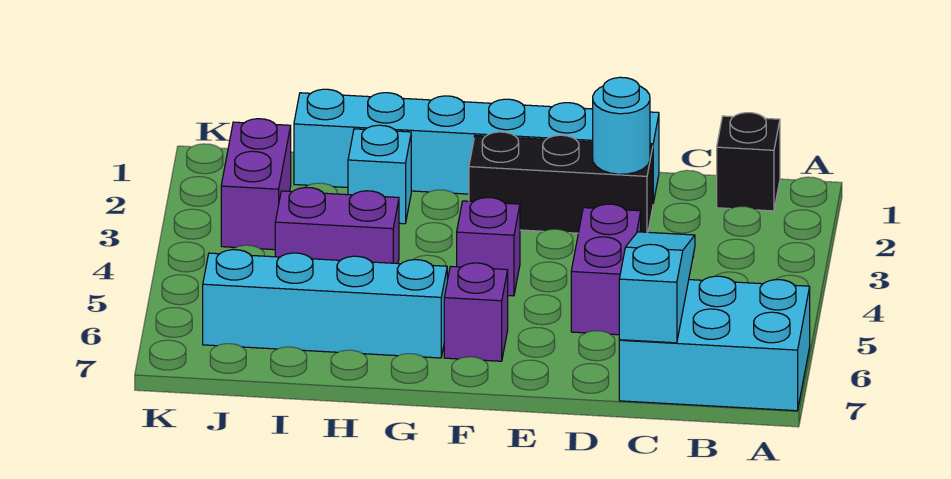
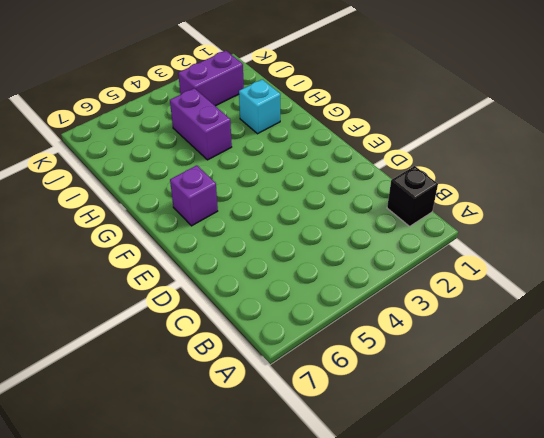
none -> cyan 2x3 brick [619,276,810,411]
none -> cyan 1x6 brick [294,89,659,203]
none -> black 1x3 brick [469,132,653,233]

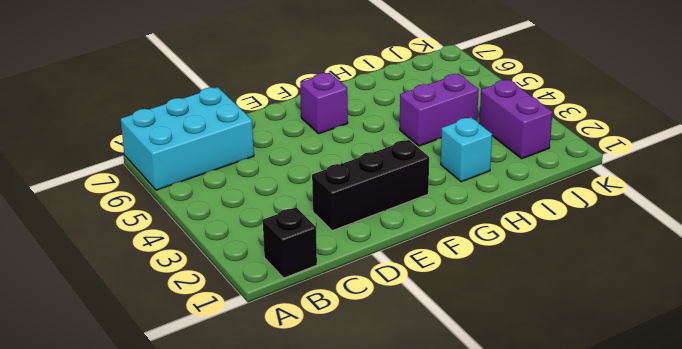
none -> cyan 1x6 brick [294,89,659,203]
none -> purple 1x2 brick [571,204,641,335]
none -> purple 1x1 brick [457,197,520,296]

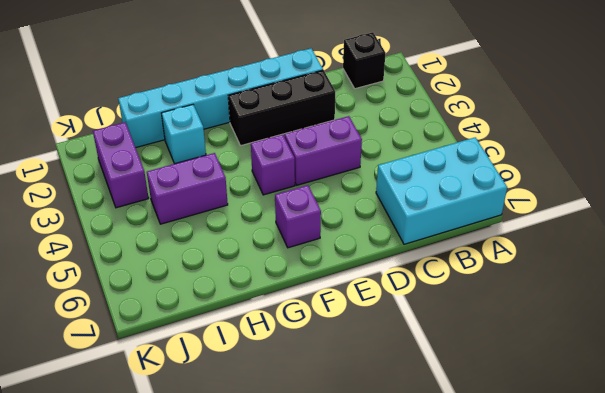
purple 1x2 brick [284,116,362,185] -> purple 1x2 brick turned to [571,204,641,335]
none -> cyan 1x4 brick [203,250,447,358]
none -> cyan 1x3 slope [619,232,695,343]
none -> cyan 1x1 round brick [593,77,650,174]

